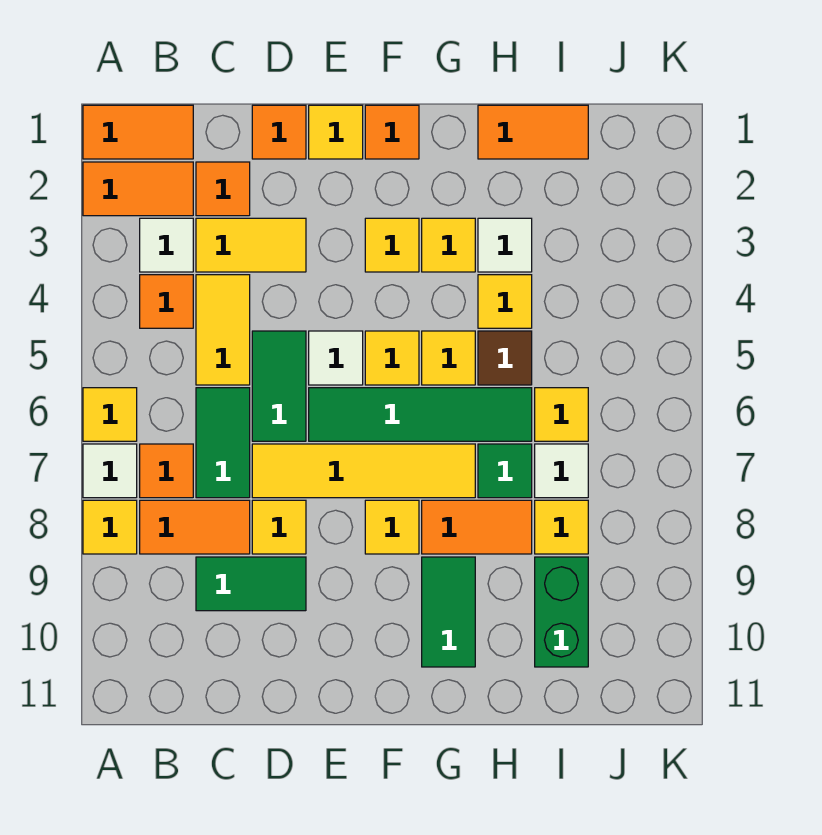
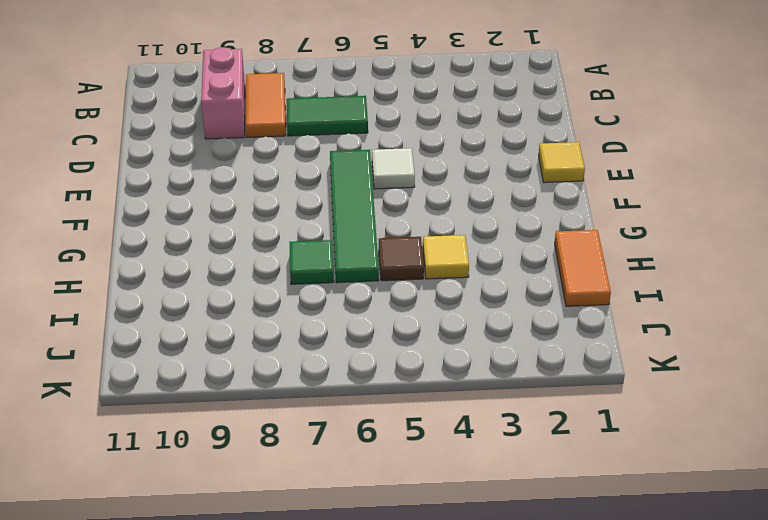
pink 1x2 brick [201,47,245,139] -> green 1x2 tile [196,557,306,611]
none -> orange 1x2 tile [83,105,193,159]
none -> orange 1x2 tile [83,162,193,216]
none -> yellow 1x1 tile [83,388,137,441]
none -> white 1x1 tile [83,444,137,498]

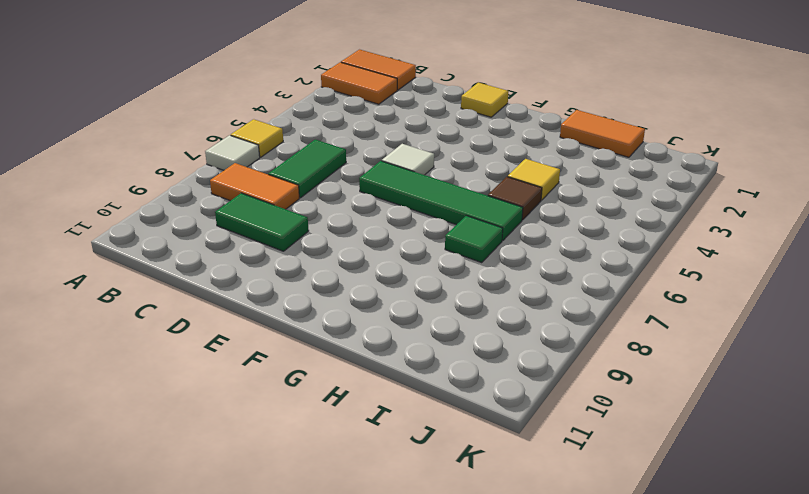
none -> yellow 1x1 tile [83,500,137,554]
none -> white 1x1 tile [140,218,193,272]
none -> orange 1x1 tile [140,275,193,328]
none -> orange 1x1 tile [140,444,193,498]

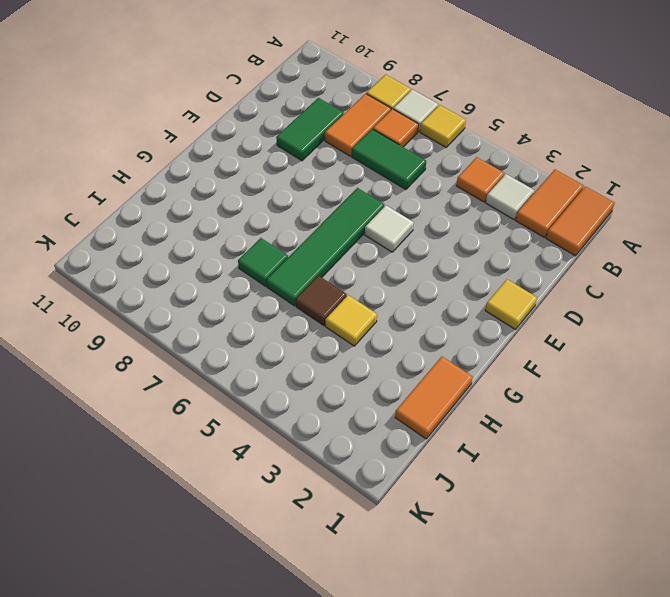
none -> orange 1x1 tile [196,162,250,216]
none -> yellow 1x2 tile [196,218,306,272]
none -> yellow 1x2 tile [196,275,250,385]
none -> orange 1x1 tile [252,105,306,159]

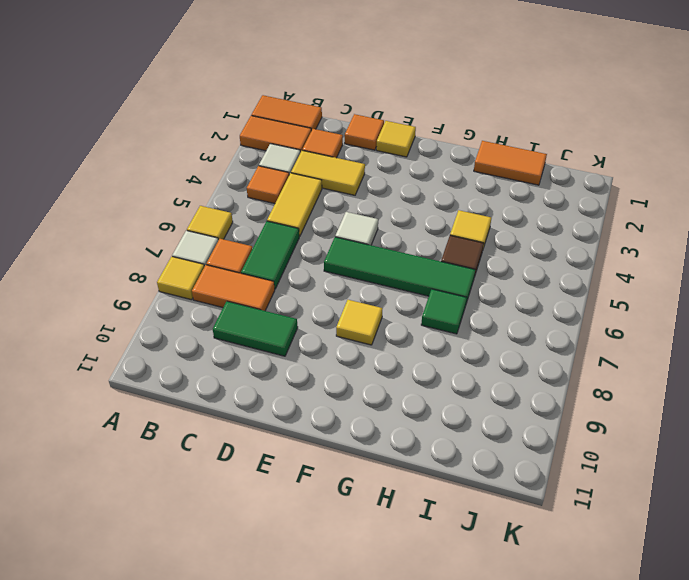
none -> green 1x2 tile [252,331,306,441]
none -> yellow 1x4 tile [252,444,475,498]
none -> yellow 1x1 tile [252,500,306,554]
none -> orange 1x1 tile [365,105,419,159]

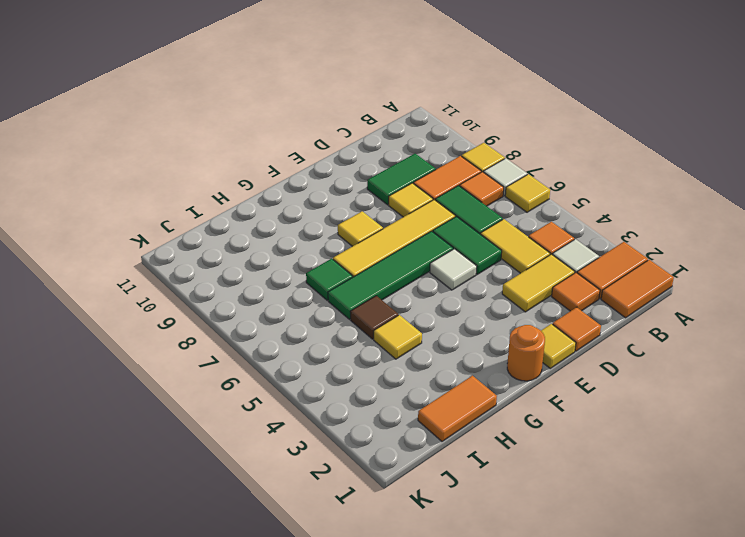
orange 1x1 round brick [507,325,545,381] -> orange 1x1 tile [365,105,419,159]
none -> yellow 1x1 tile [365,218,419,272]
none -> yellow 1x1 tile [365,331,419,385]
none -> yellow 1x1 tile [422,218,475,272]
none -> yellow 1x1 tile [422,331,475,385]

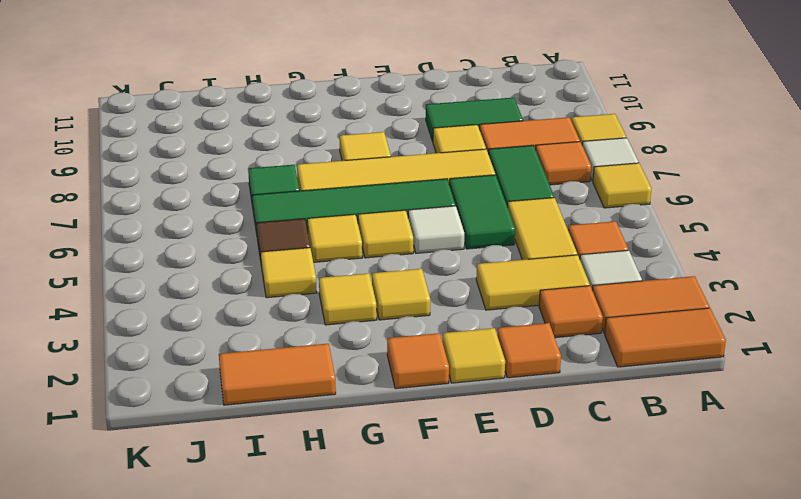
none -> orange 1x2 tile [422,500,532,554]
none -> green 1x2 tile [422,557,475,667]
none -> white 1x1 tile [478,218,532,272]
none -> yellow 1x1 tile [535,388,588,441]

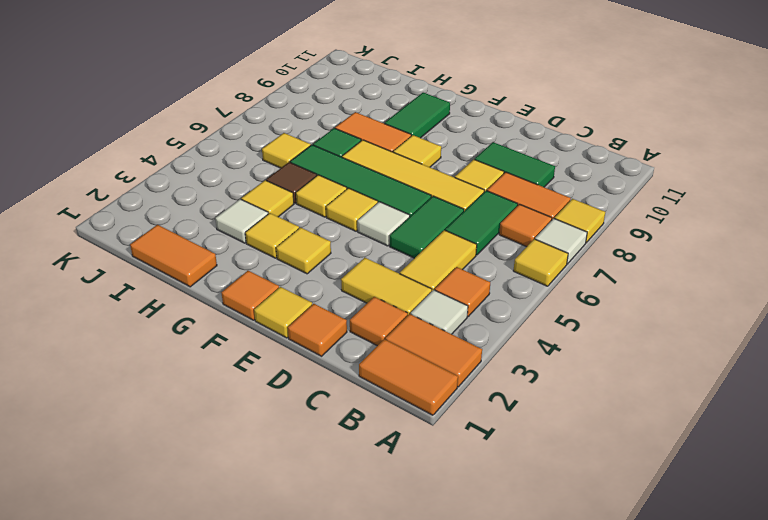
none -> white 1x1 tile [535,444,588,498]
none -> yellow 1x1 tile [535,500,588,554]
none -> green 1x2 brick [535,557,588,667]

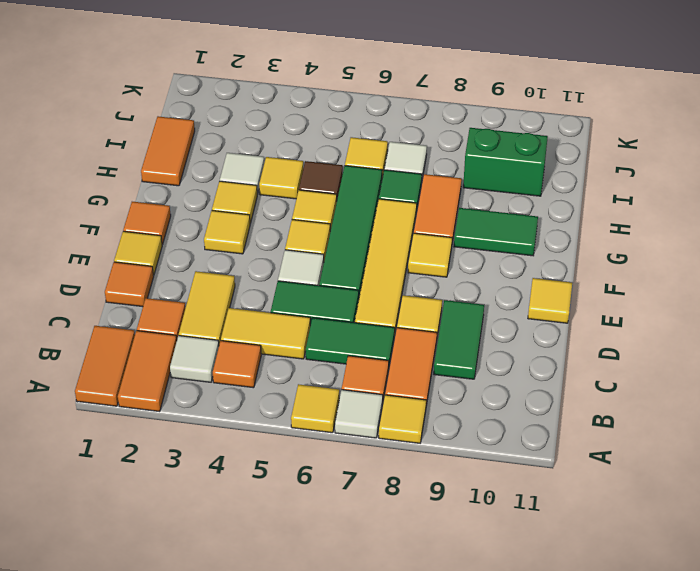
yellow 1x1 tile [528,278,572,323] -> yellow 1x1 tile moved to [535,500,588,554]

